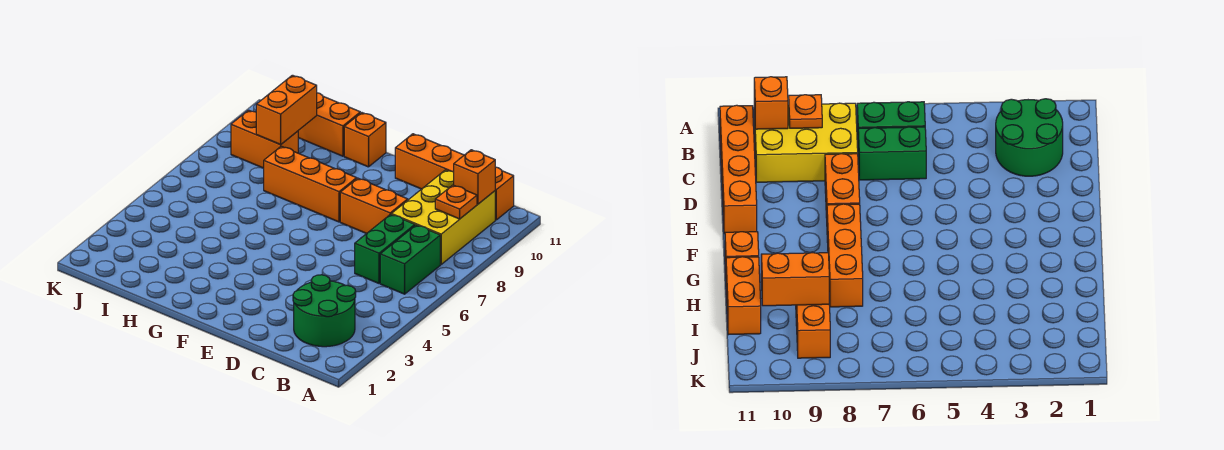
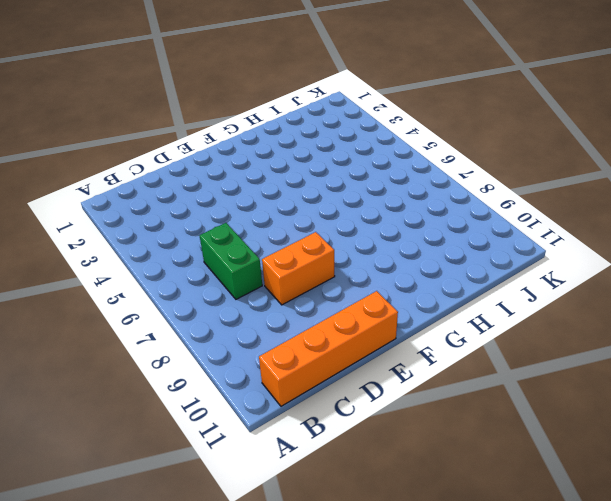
none -> green 2x2 round brick [293,275,356,347]
none -> green 1x2 brick [380,225,440,294]
none -> yellow 2x3 brick [391,170,495,264]

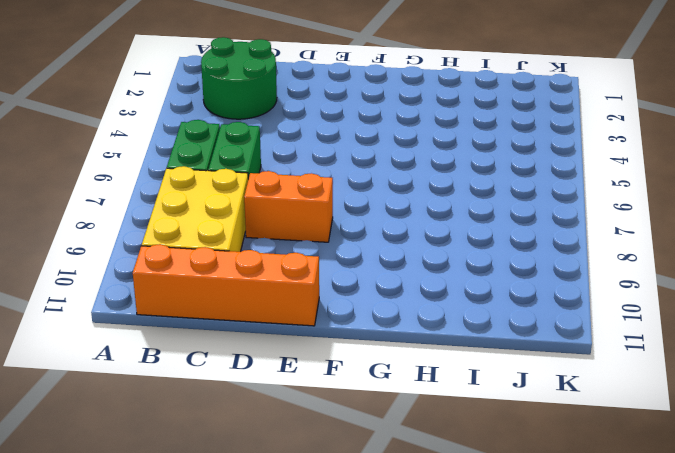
none -> orange 1x3 brick [264,146,357,222]
none -> orange 1x1 brick [344,113,386,167]
none -> orange 1x2 brick [298,93,360,156]

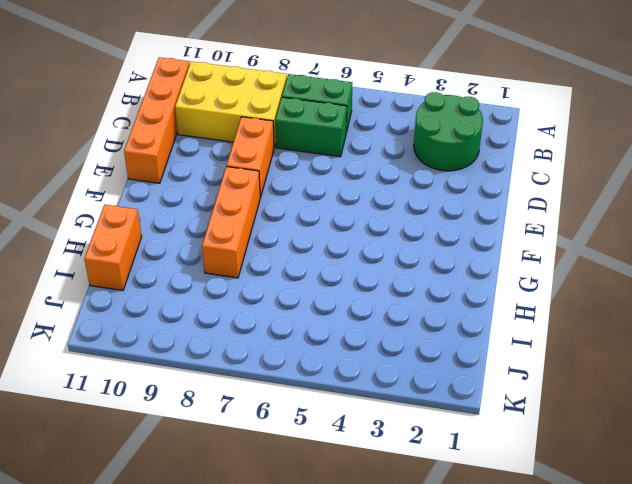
none -> orange 1x1 brick [344,113,386,167]
none -> orange 1x2 brick [231,110,298,168]
none -> orange 1x1 plate [435,185,477,219]

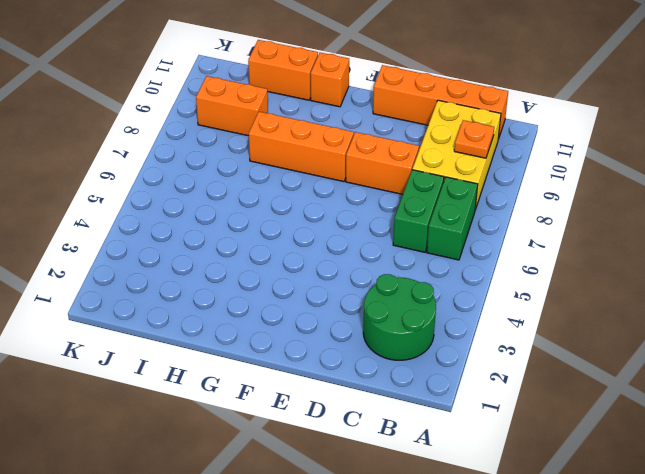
none -> orange 1x1 brick [454,150,495,204]
none -> orange 1x2 brick [256,75,317,145]

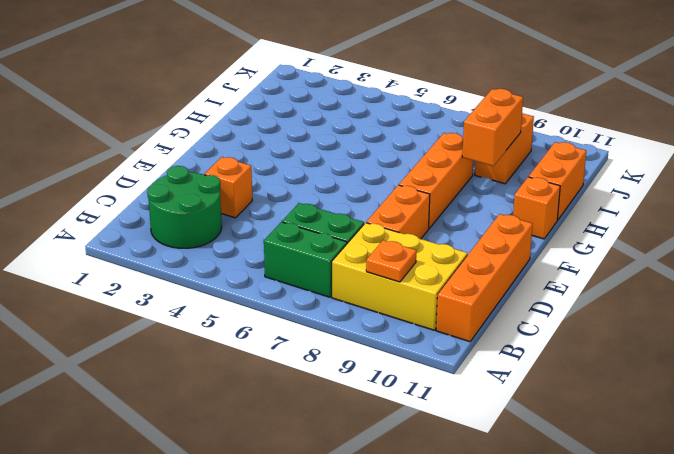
orange 1x1 brick [204,157,252,218] -> orange 1x1 brick moved to [454,150,495,204]
orange 1x2 brick [462,89,523,166] -> orange 1x2 brick turned to [256,75,317,145]

